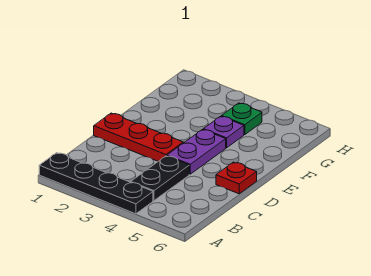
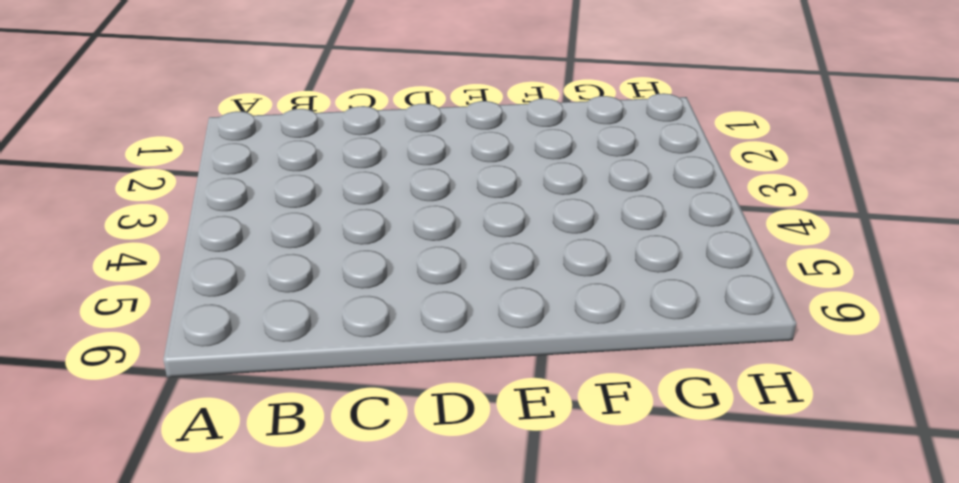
none -> black 1x4 plate [39,153,153,214]
none -> black 1x2 plate [131,156,189,201]

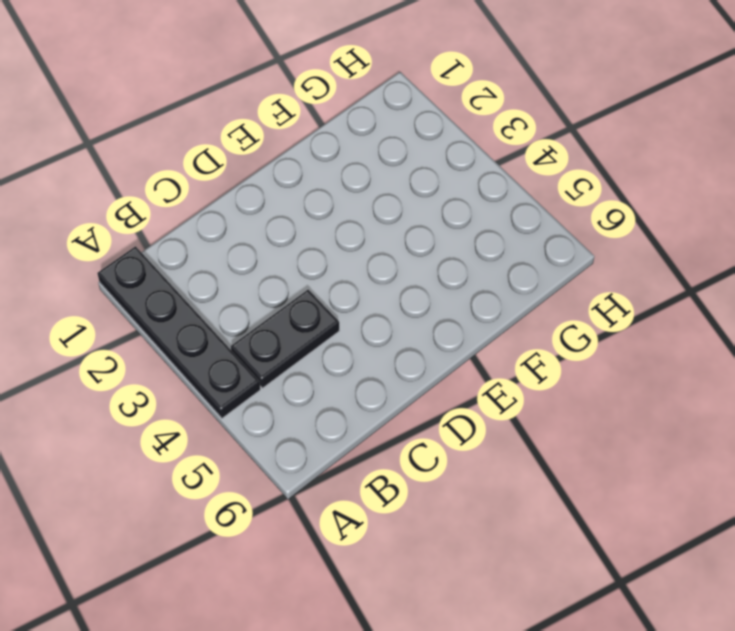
none -> red 1x3 plate [94,113,183,161]
none -> purple 1x2 plate [167,129,226,174]

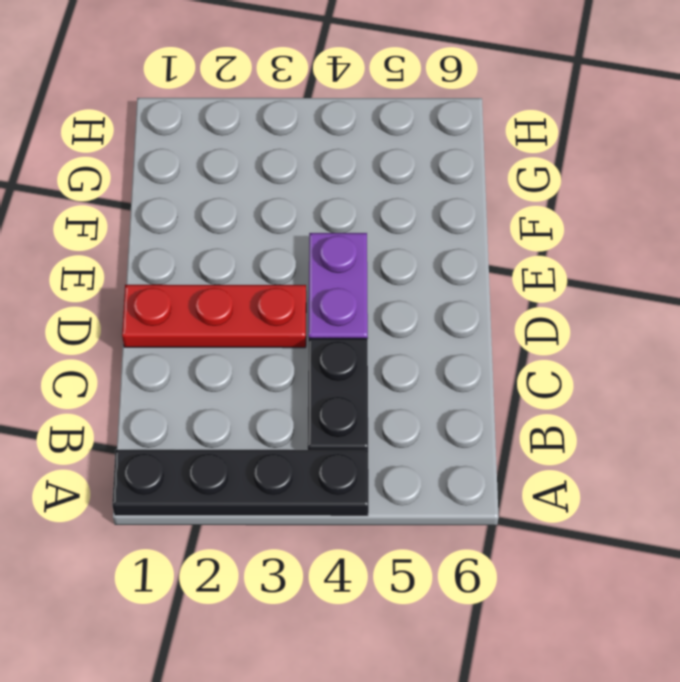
none -> red 1x1 plate [216,162,257,194]
none -> purple 1x1 plate [203,116,244,148]

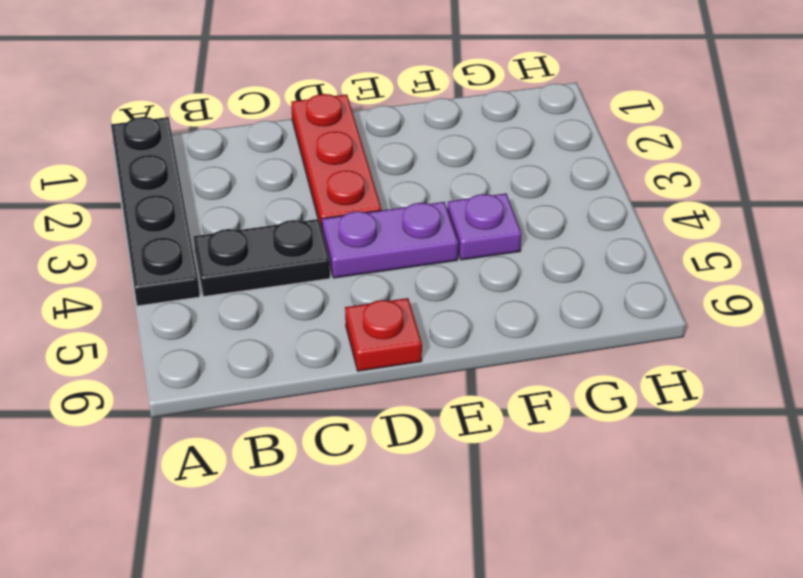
none -> green 1x1 plate [222,103,262,135]

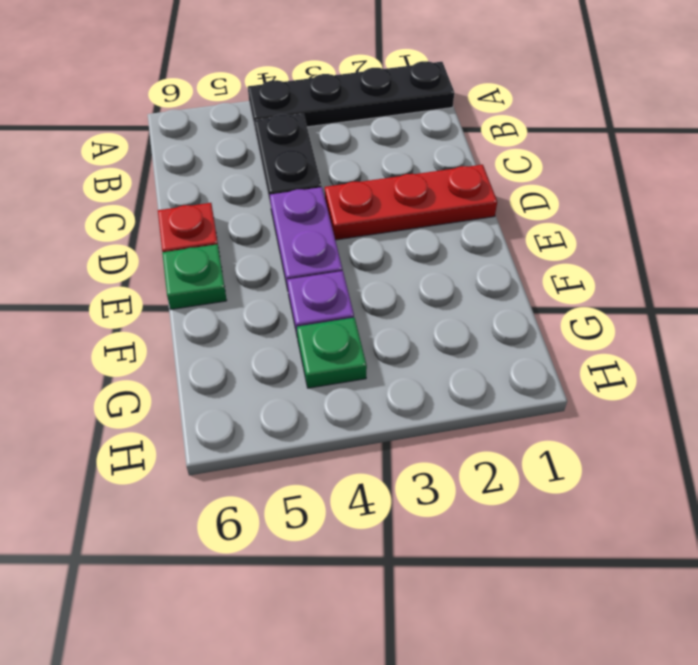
green 1x1 plate [162,244,227,309] -> none

